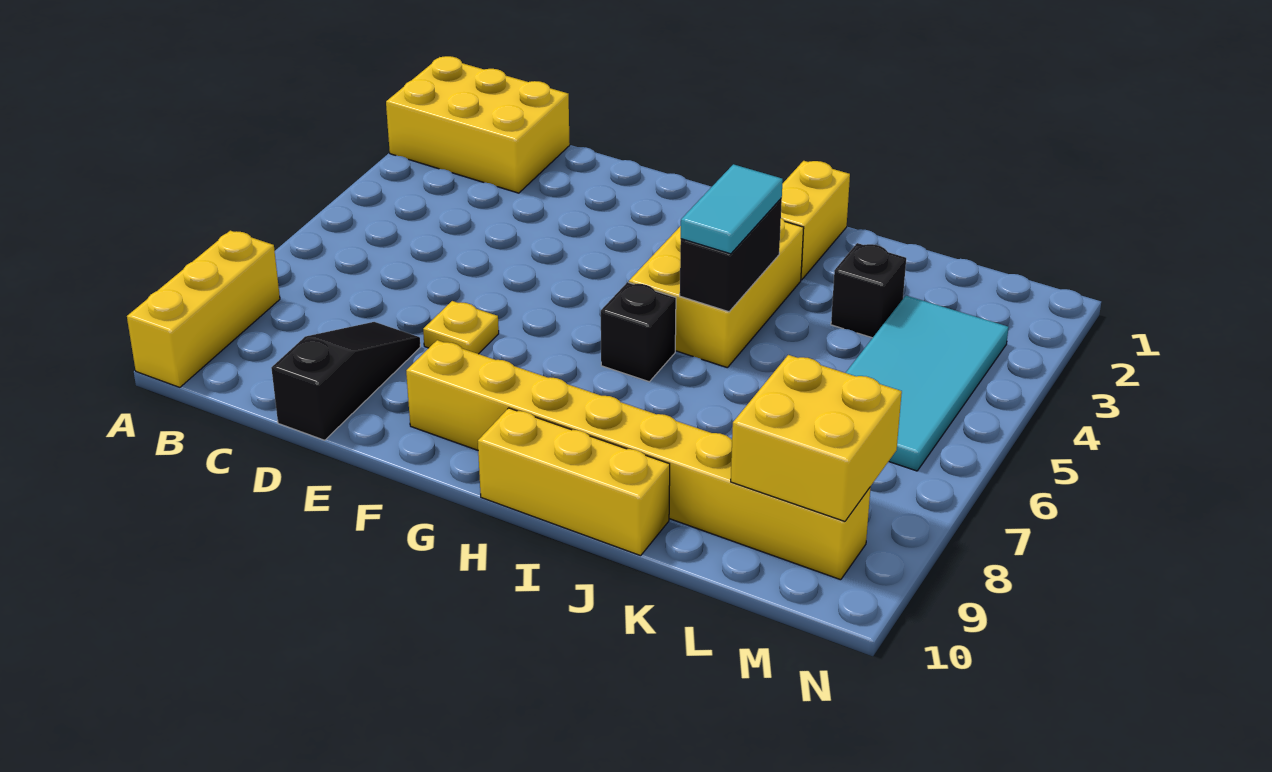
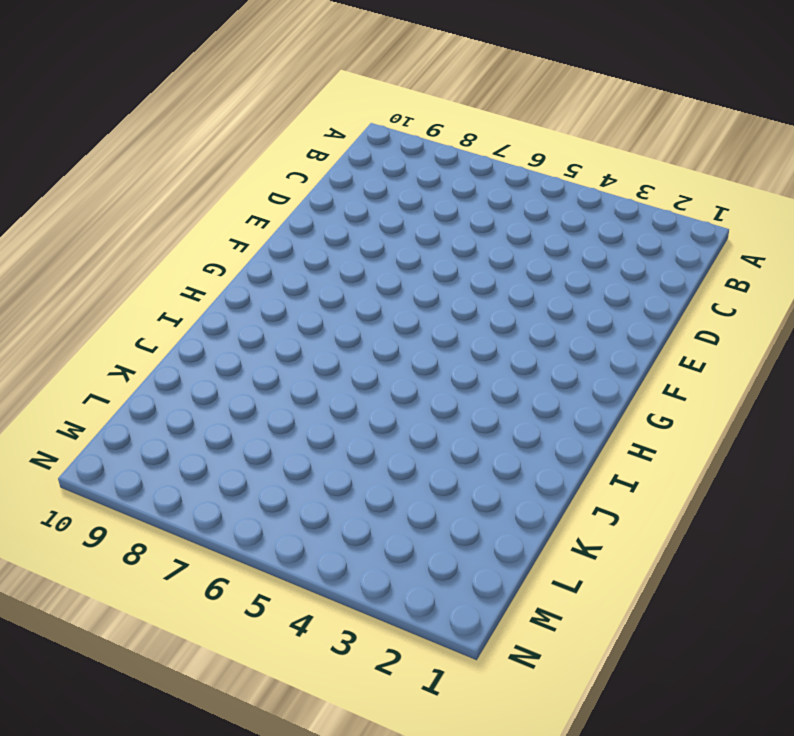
none -> yellow 2x3 brick [386,56,570,193]
none -> yellow 1x3 brick [127,231,280,387]
none -> black 1x3 slope [271,322,420,440]

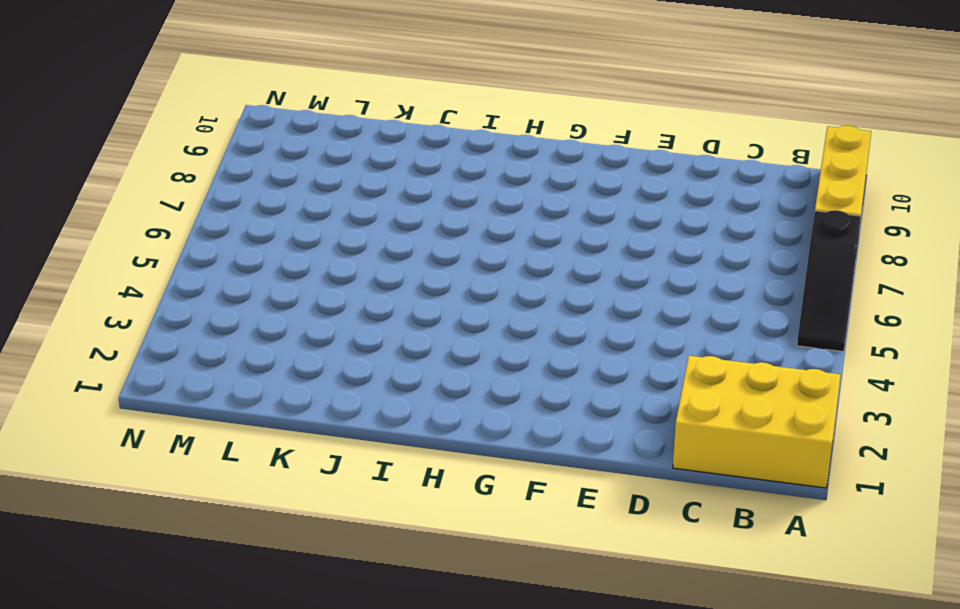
black 1x3 slope [797,210,861,352] -> black 1x3 slope moved to [271,322,420,440]
none -> yellow 1x1 plate [423,301,499,354]
none -> yellow 1x8 brick [406,340,871,580]
none -> yellow 2x3 brick [629,218,804,368]

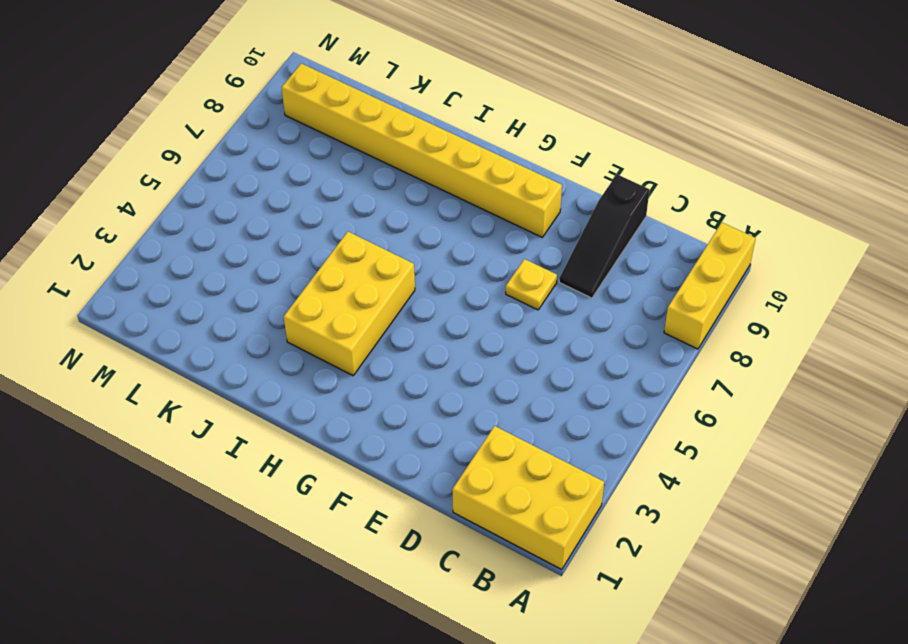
none -> black 1x1 brick [601,282,676,382]
none -> yellow 1x3 brick [478,408,670,556]
none -> yellow 1x2 brick [781,161,850,280]

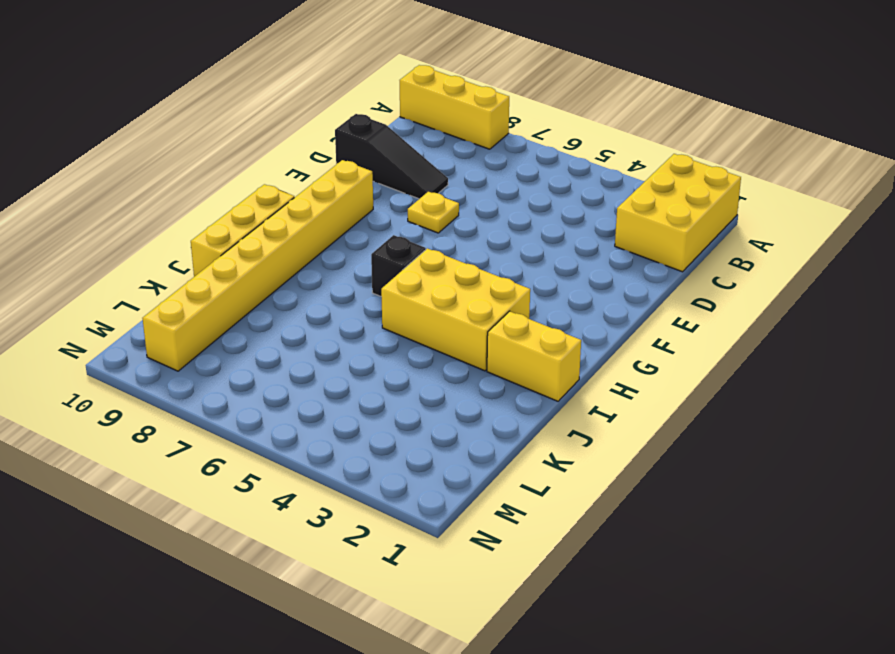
none -> black 1x1 brick [831,243,906,338]
none -> cyan 2x4 tile [846,296,1009,471]
none -> black 1x2 brick [680,198,782,312]

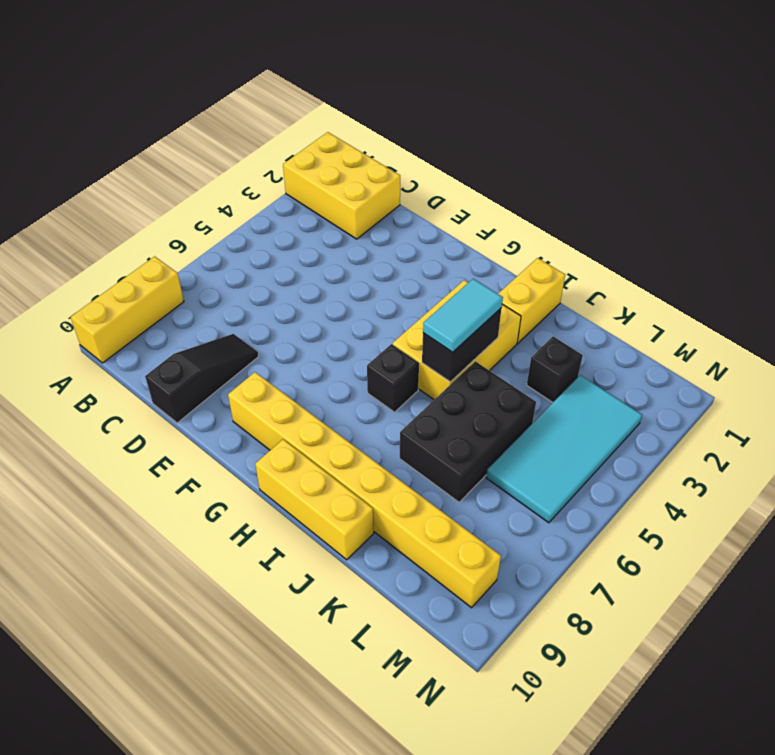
black 2x3 brick [400,361,536,502] -> none
none -> yellow 1x1 plate [423,301,499,354]
none -> yellow 2x2 brick [731,355,902,521]

